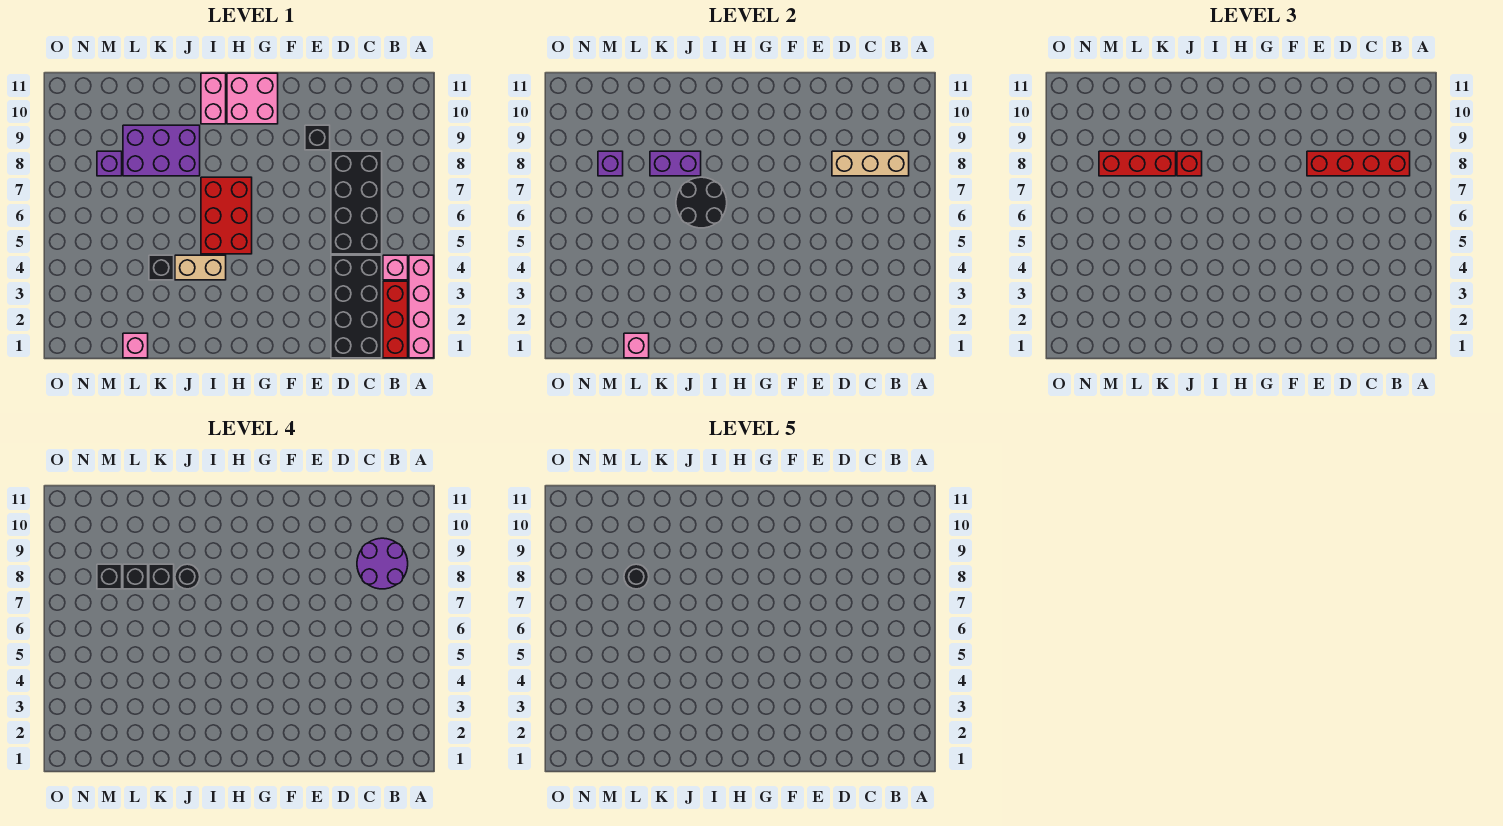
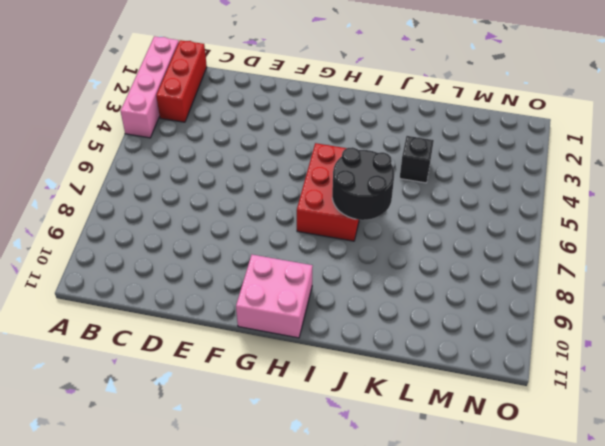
none -> pink 1x1 brick [383,255,408,280]
none -> black 2x4 brick [331,255,382,358]
none -> black 2x4 brick [331,151,382,254]

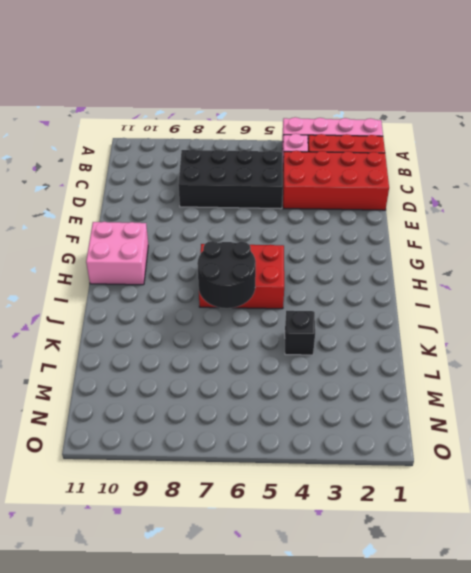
red 2x4 brick [283,151,389,210] -> black 2x4 brick [331,255,382,358]
none -> black 1x1 brick [305,125,330,150]
none -> tan 1x2 brick [175,255,226,280]
none -> pink 1x2 brick [201,73,226,124]

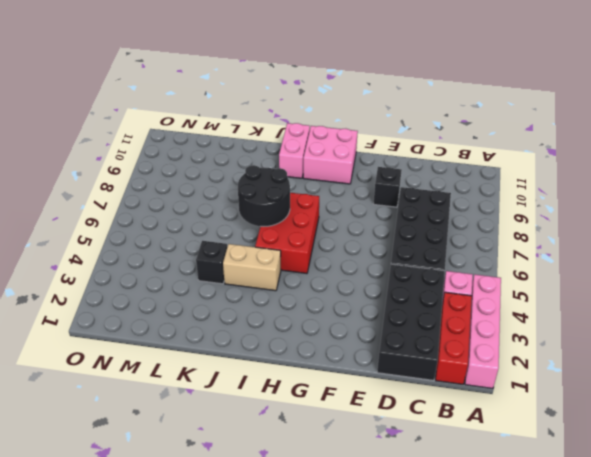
none -> purple 2x3 brick [123,125,200,176]
none -> pink 1x1 brick [123,333,148,358]
none -> purple 1x1 brick [97,151,122,176]

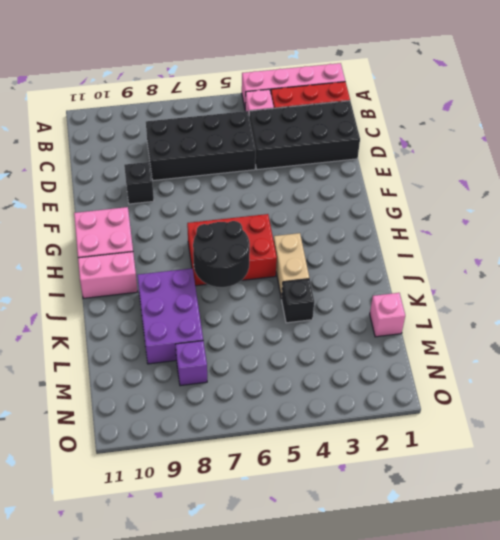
none -> tan 1x3 brick [832,151,909,176]
none -> purple 1x2 brick [650,151,701,176]
none -> pink 1x1 brick [624,333,649,358]

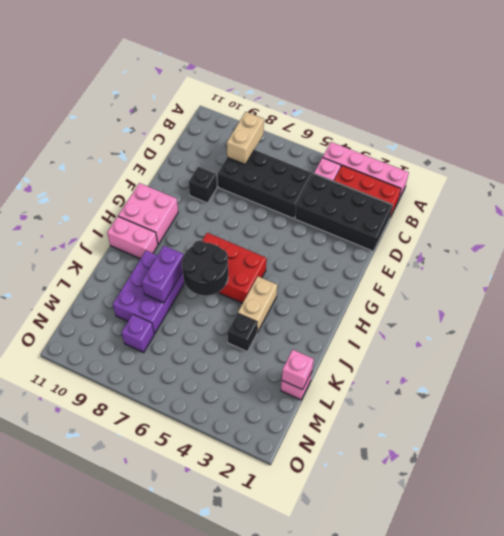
tan 1x2 brick [227,112,264,164] -> tan 1x3 brick [832,151,909,176]
none -> purple 1x1 brick [598,151,623,176]
none -> red 1x4 brick [1307,151,1410,176]
none -> red 1x1 brick [1177,151,1202,176]

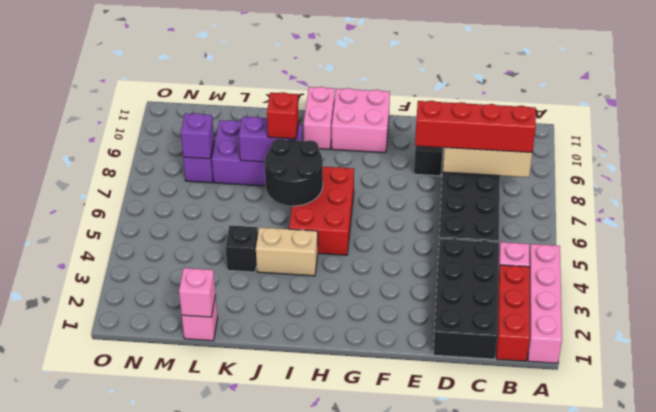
none -> red 1x3 brick [1099,151,1176,176]
none -> purple 2x2 round brick [357,538,408,589]
none -> black 1x1 round brick [175,564,200,589]

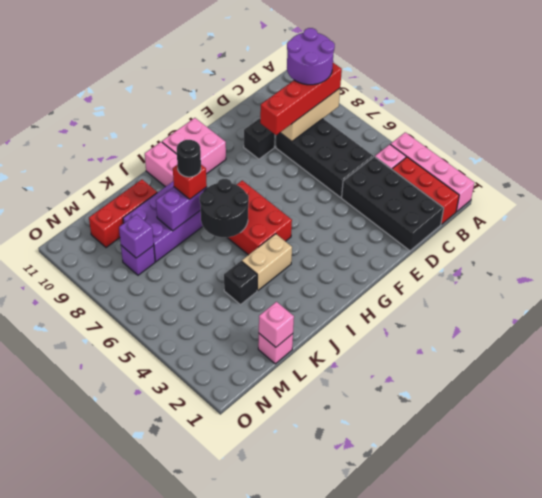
red 1x3 brick [89,180,157,248] -> red 1x3 brick moved to [1099,151,1176,176]
none -> black 1x1 brick [149,564,174,589]
none -> black 1x1 brick [123,564,148,589]
none -> black 1x1 brick [97,564,122,589]

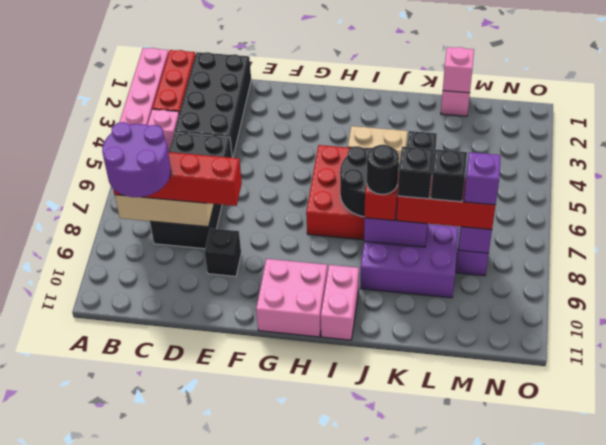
purple 1x1 brick [464,152,501,205] -> black 1x1 brick [97,564,122,589]
none -> black 1x1 round brick [624,564,649,589]

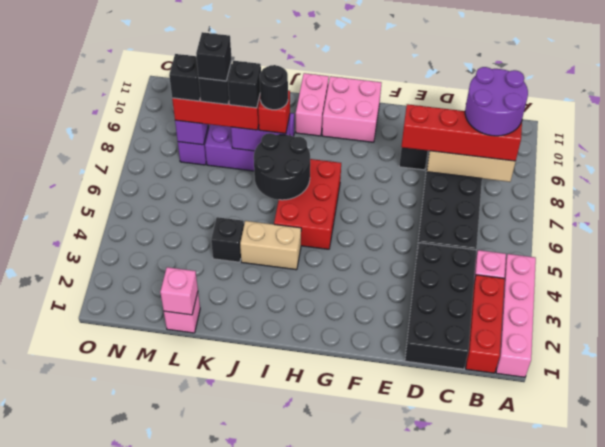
black 1x1 brick [196,32,232,81] -> black 1x1 round brick [624,564,649,589]

